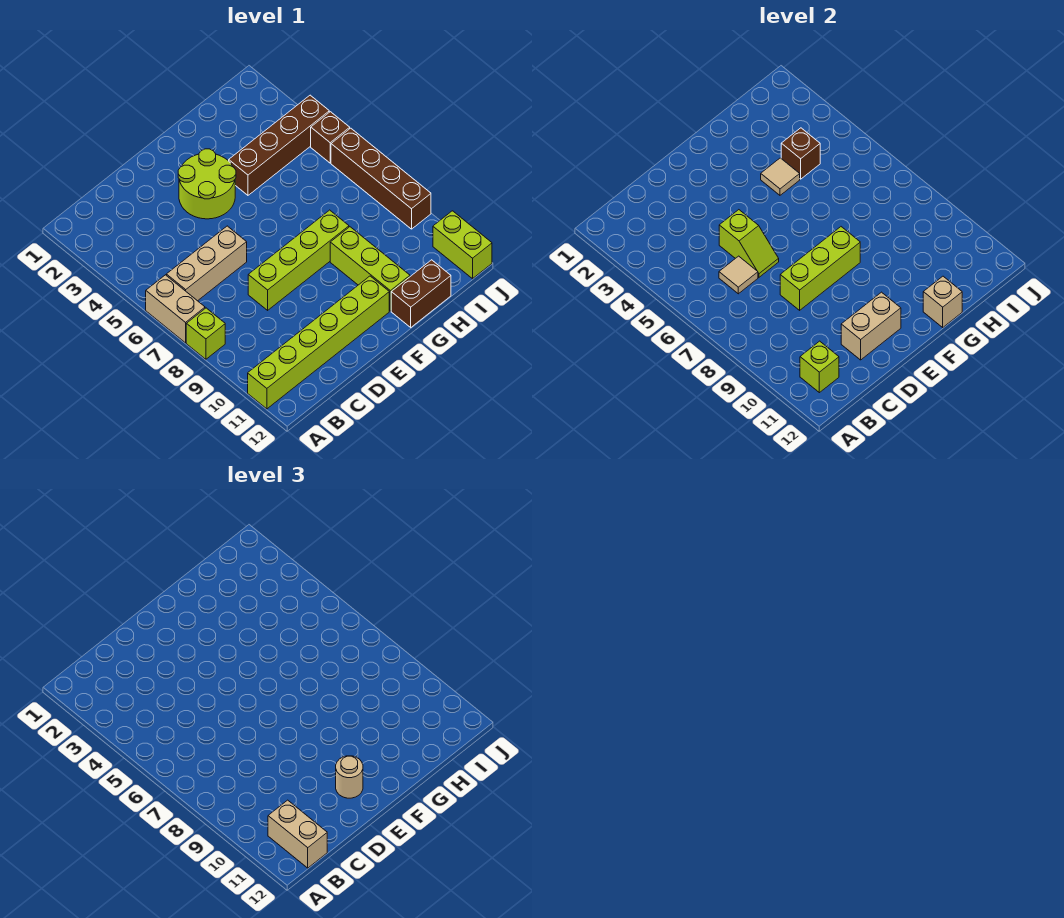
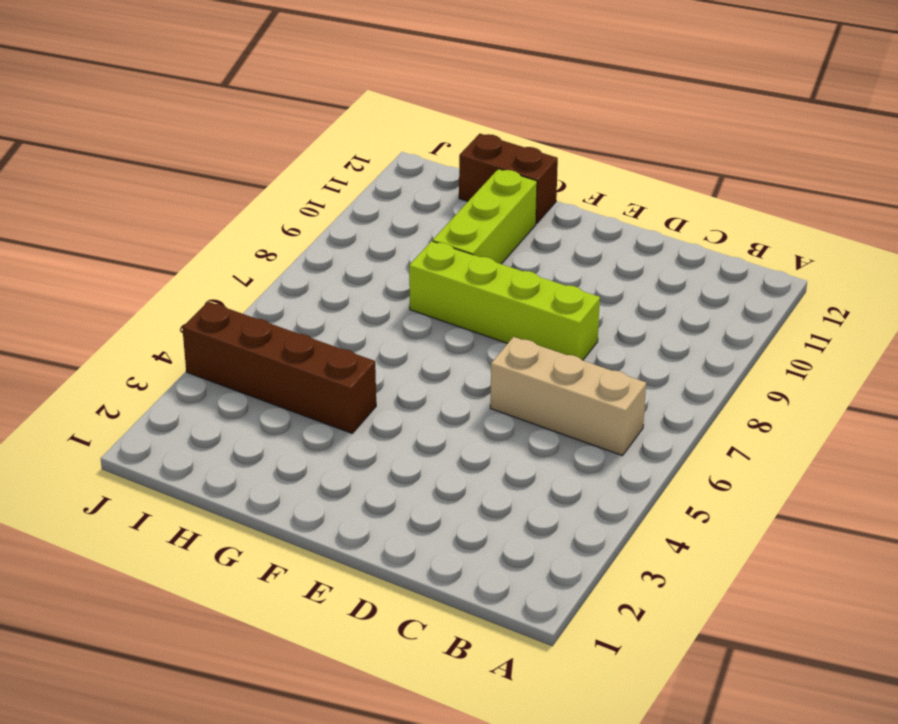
none -> tan 1x2 brick [146,275,205,343]
none -> lime 1x1 brick [186,308,225,359]
none -> lime 1x6 brick [248,276,389,409]

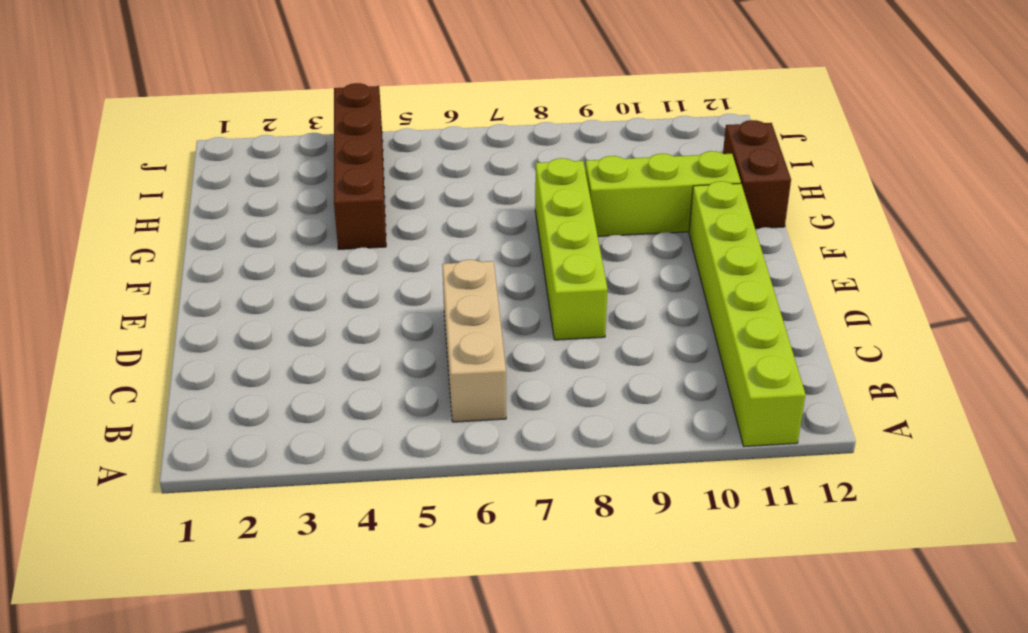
none -> tan 1x2 brick [146,275,205,343]
none -> lime 1x1 brick [186,308,225,359]
none -> lime 2x2 round brick [178,149,236,219]

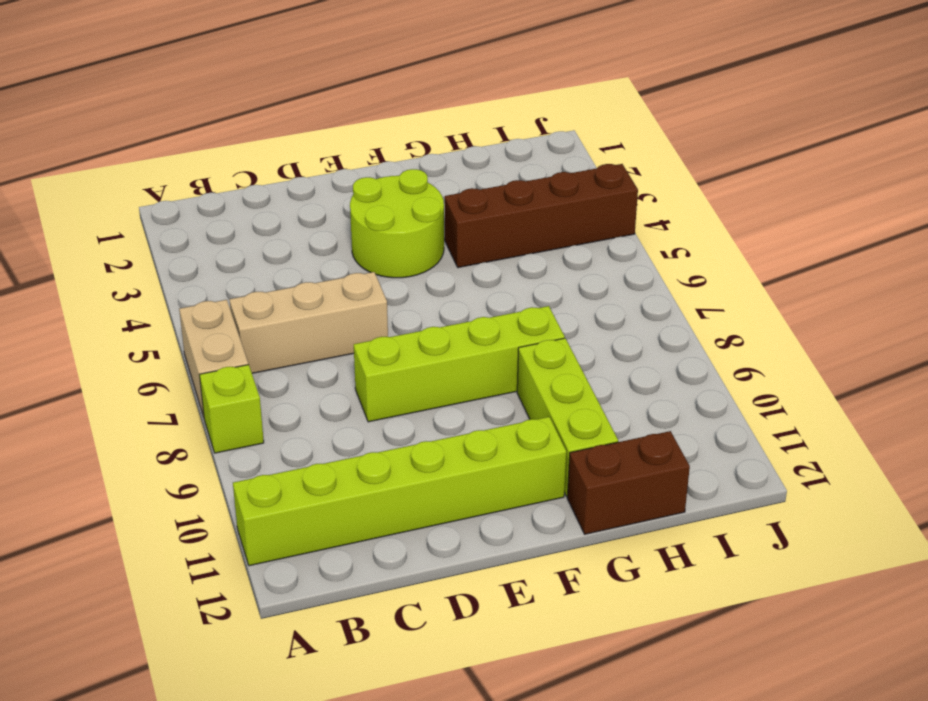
none -> brown 1x1 brick [311,112,350,163]
none -> brown 1x4 brick [331,128,431,229]
none -> lime 1x2 brick [433,211,492,279]

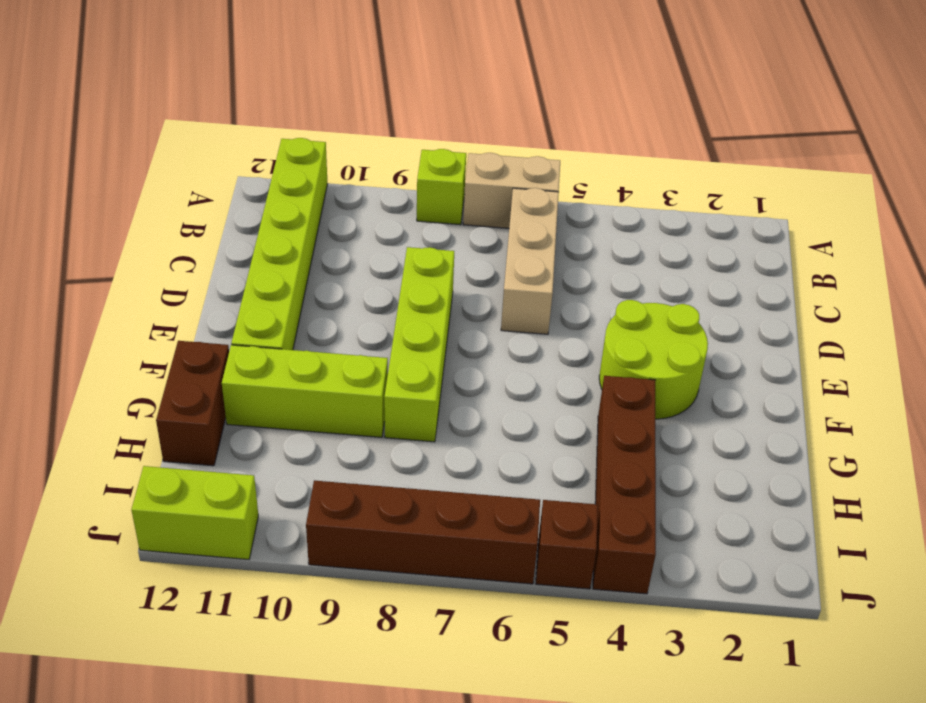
none -> lime 1x1 brick [800,341,839,393]
none -> tan 1x1 tile [719,256,758,294]
none -> lime 1x2 slope [719,210,779,277]

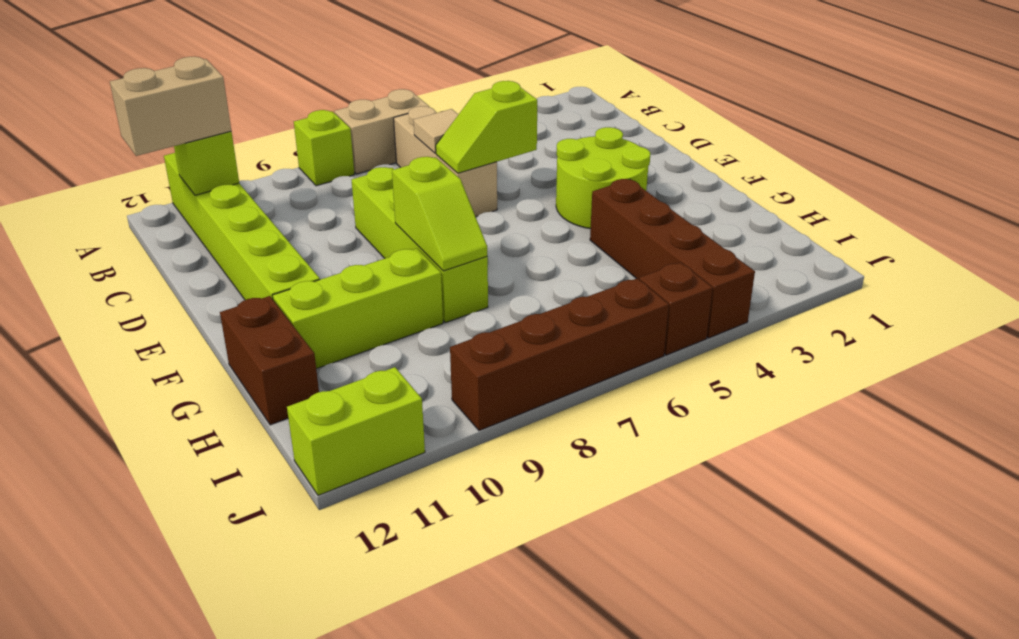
lime 1x2 slope [392,157,487,271] -> lime 1x3 brick [780,227,860,310]
none -> tan 1x2 brick [841,292,901,360]
none -> tan 1x1 tile [761,158,800,195]
none -> tan 1x1 brick [923,276,962,327]

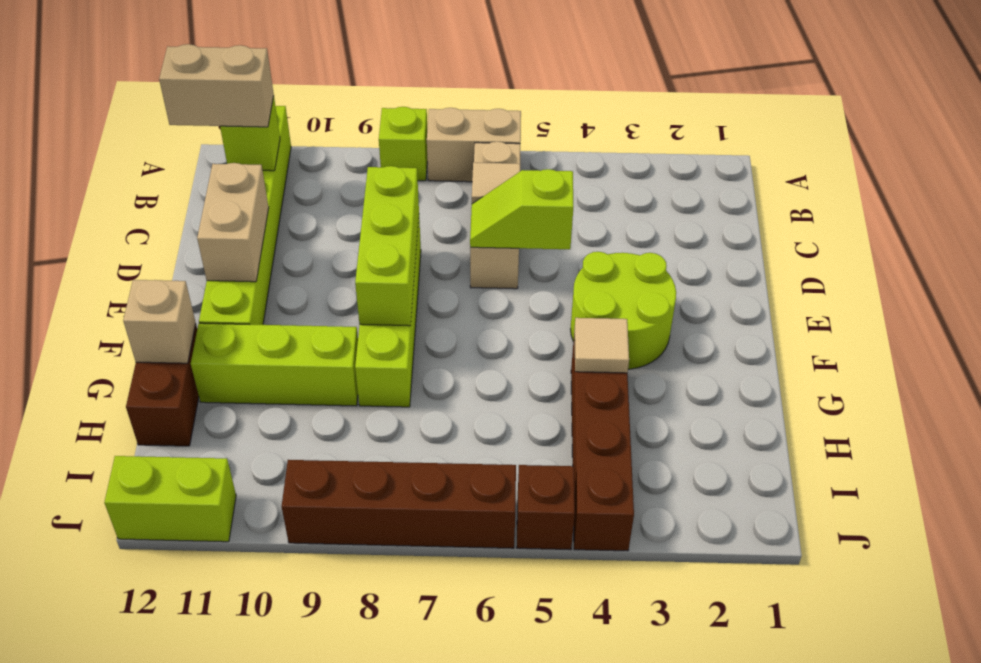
none -> brown 1x1 brick [781,128,820,179]
none -> tan 1x1 round brick [336,756,363,798]

